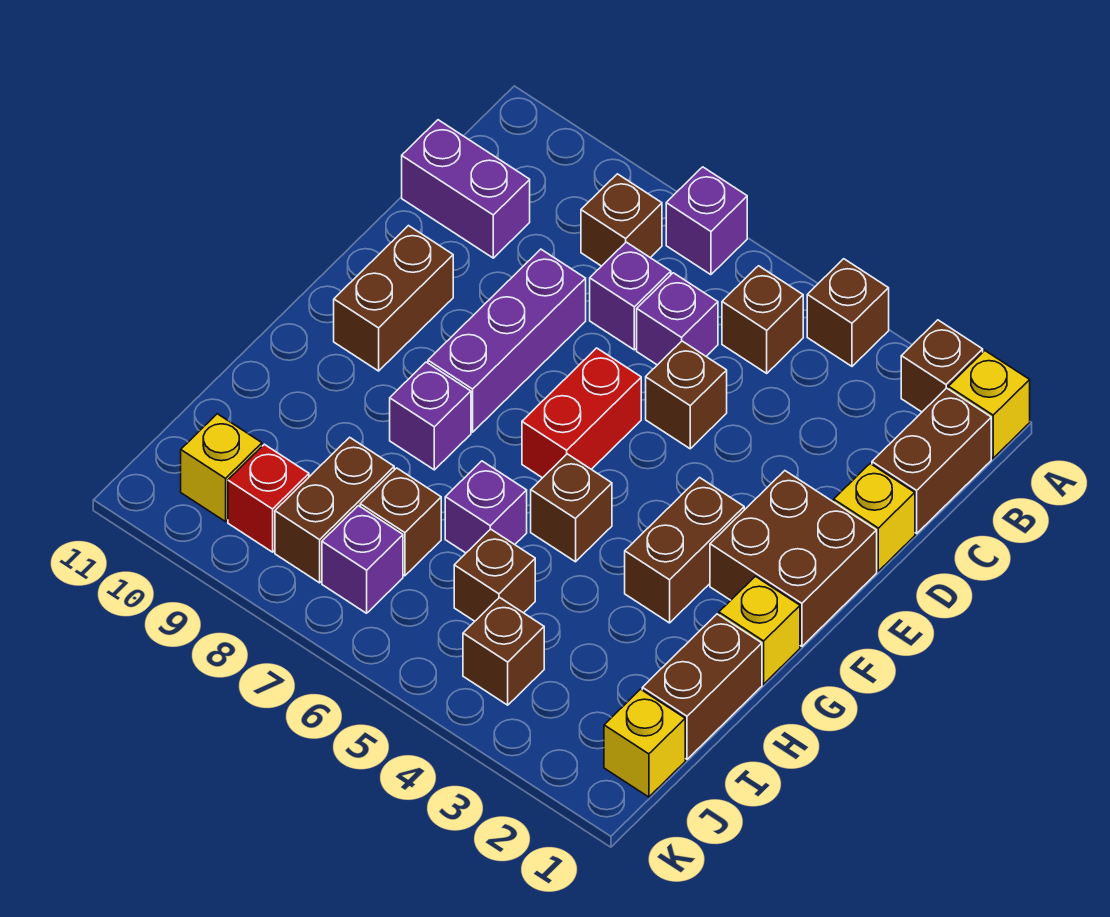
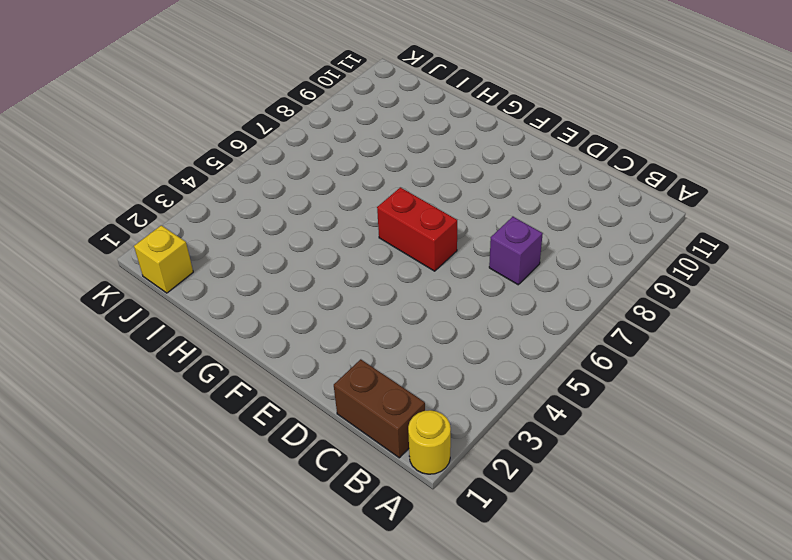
yellow 1x1 round brick [408,410,451,474] -> yellow 1x1 brick [948,351,1030,458]
none -> brown 1x1 brick [901,320,983,412]
none -> brown 1x1 brick [807,259,889,366]
none -> purple 1x1 brick [666,167,747,275]
none -> brown 1x1 brick [722,266,803,373]

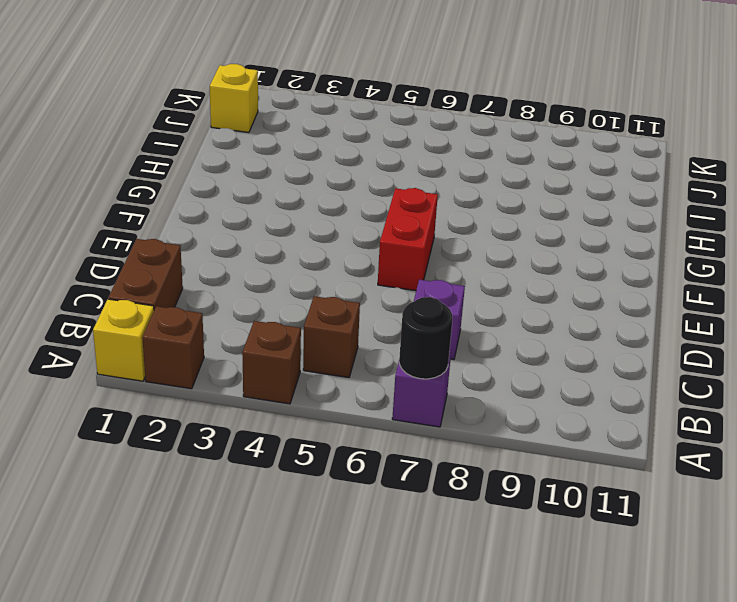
black 1x1 round brick [399,297,452,379] -> none
none -> brown 1x1 brick [581,174,662,266]
none -> purple 1x1 brick [637,273,718,365]
none -> purple 1x2 brick [402,120,530,258]
none -> yellow 1x1 brick [834,464,915,571]

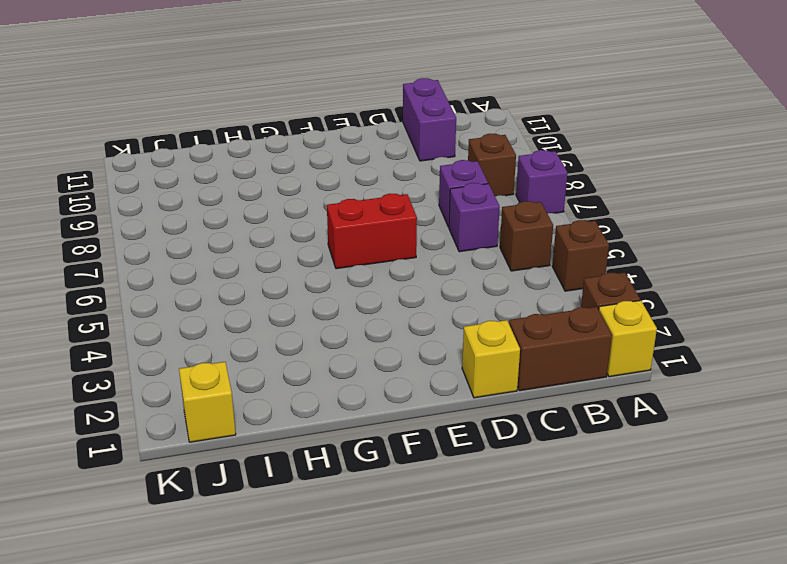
none -> brown 1x1 brick [646,341,727,449]
none -> purple 1x3 brick [428,249,586,432]
none -> brown 2x2 brick [710,471,877,646]
none -> brown 1x2 brick [334,226,453,371]

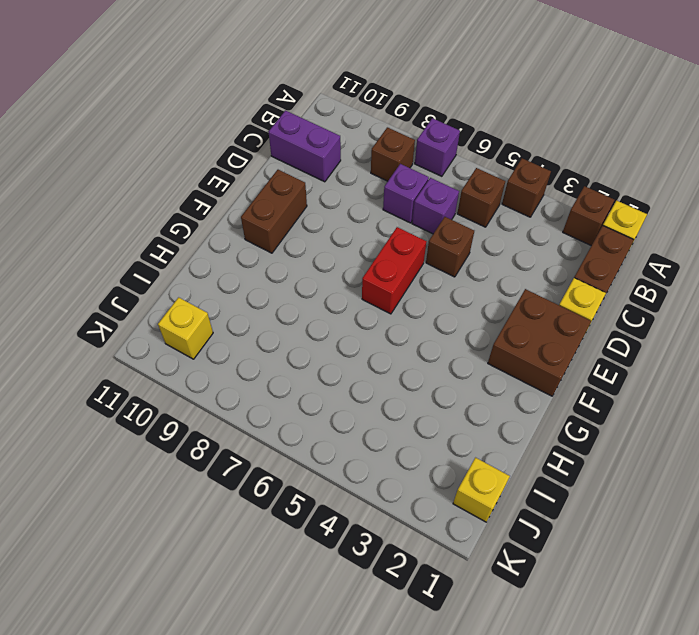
none -> purple 1x3 brick [428,249,586,432]
none -> brown 1x2 brick [625,478,744,623]
none -> yellow 1x1 brick [719,576,800,684]
none -> brown 1x1 brick [531,454,612,562]

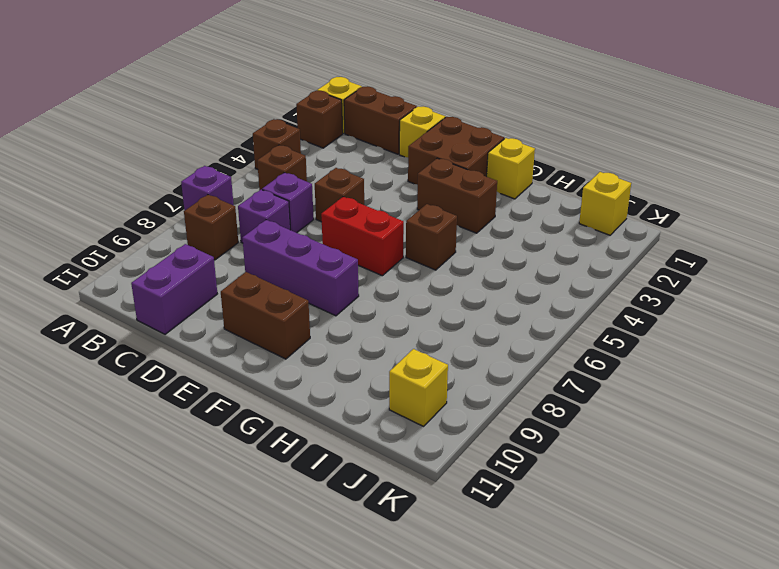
none -> purple 1x1 brick [390,362,471,470]
none -> brown 1x2 brick [642,614,762,759]
none -> purple 1x1 brick [445,461,527,553]
none -> brown 1x1 brick [454,529,535,621]

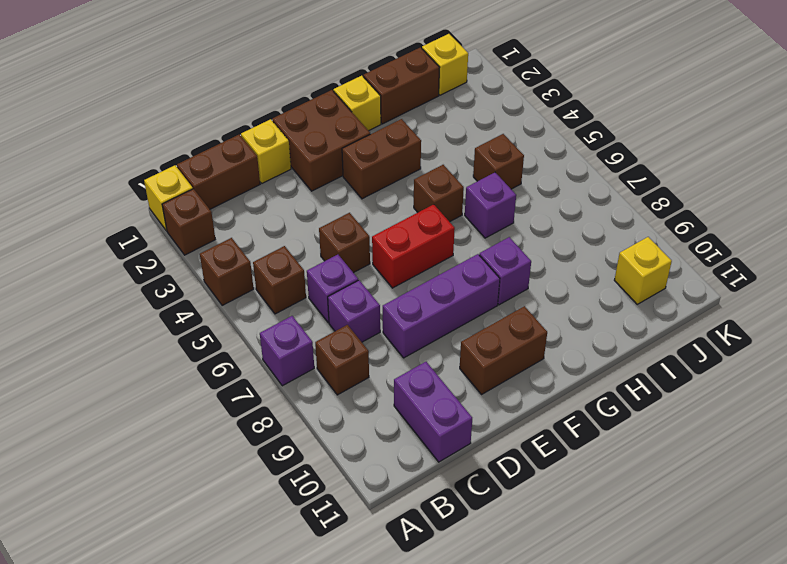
none -> brown 1x1 brick [360,468,441,576]
none -> brown 1x2 brick [275,437,394,583]
none -> brown 1x1 brick [463,598,544,705]
none -> purple 1x1 brick [322,506,403,613]

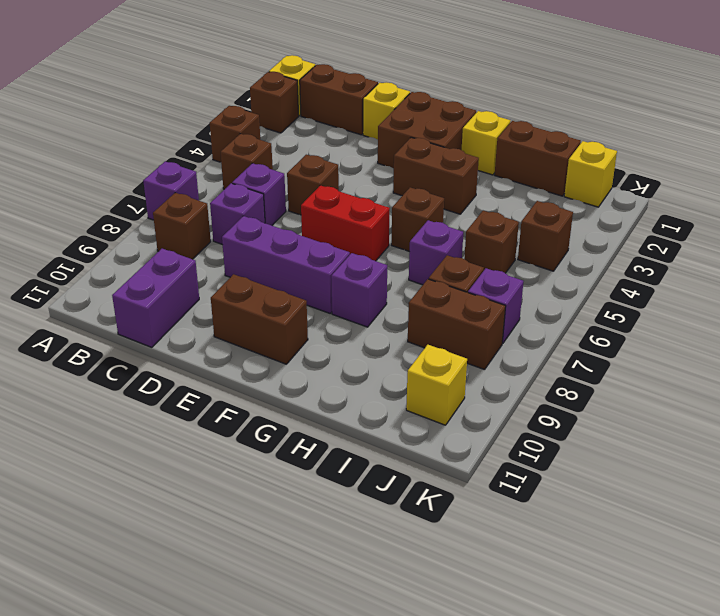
none -> red 1x1 brick [228,444,309,552]

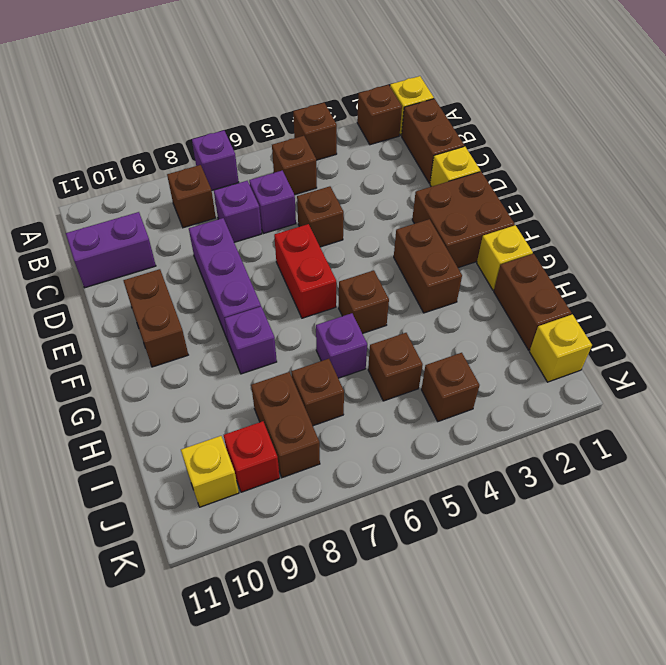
none -> purple 1x1 brick [322,506,403,613]

